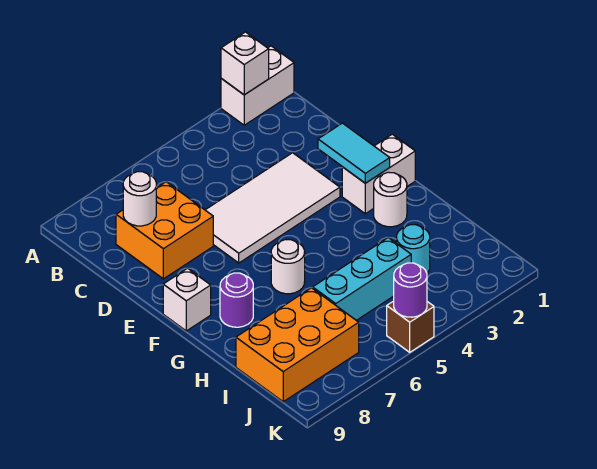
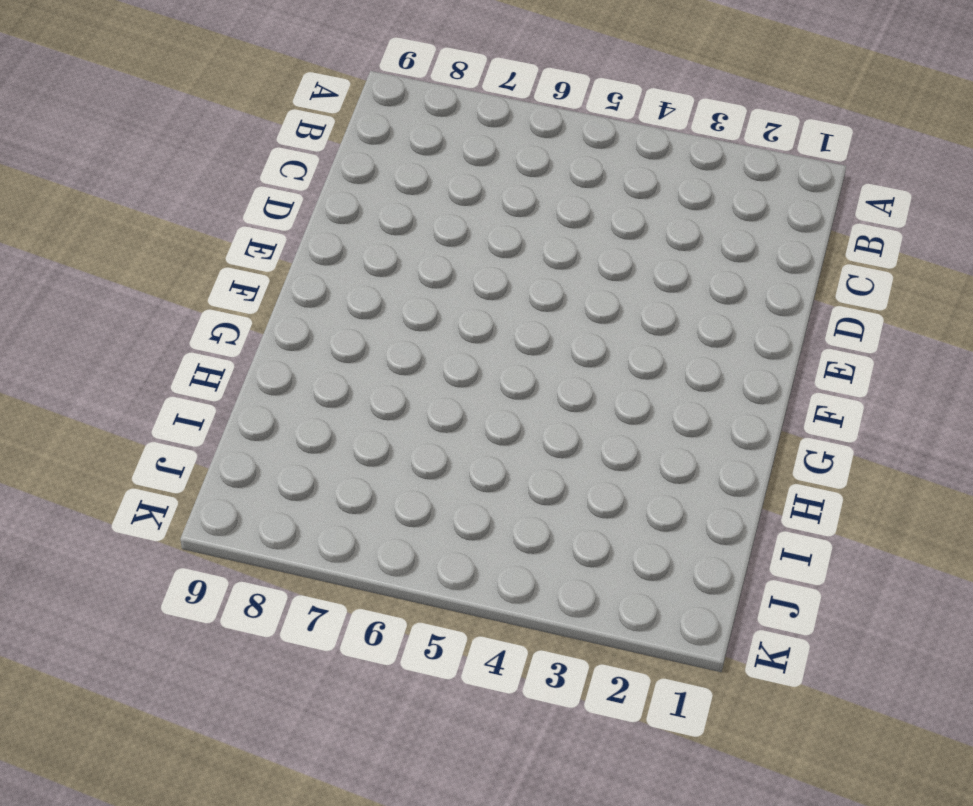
none -> white 1x2 brick [221,46,294,125]
none -> orange 2x2 brick [116,182,213,279]
none -> white 2x4 tile [206,153,340,263]

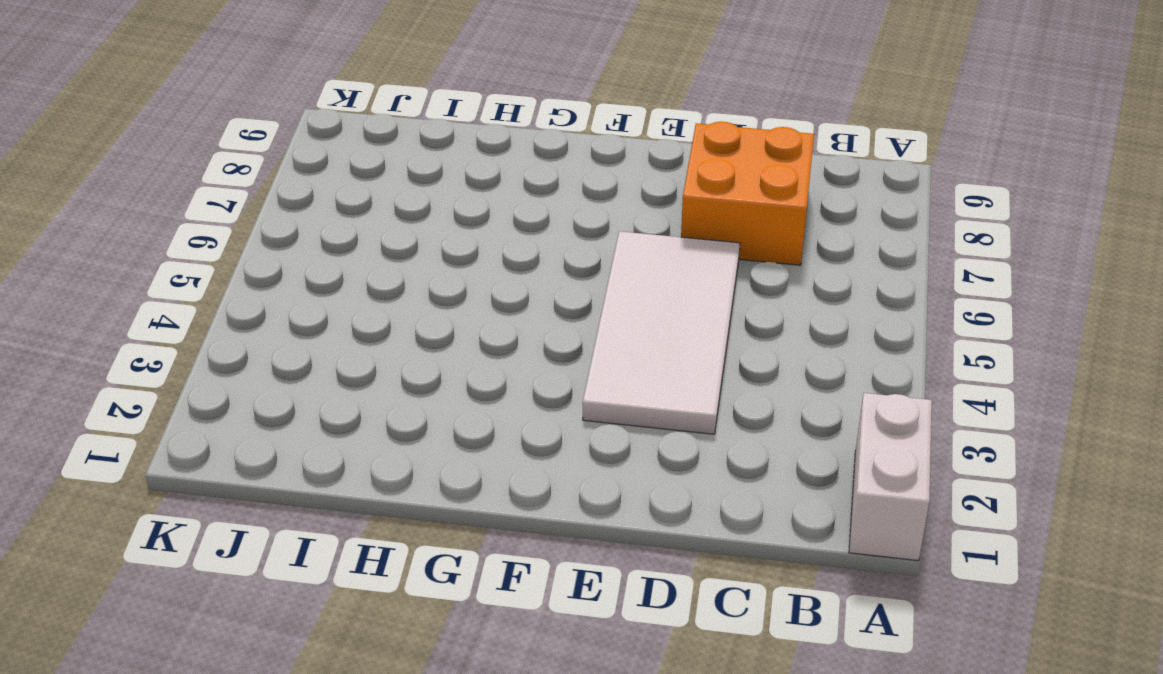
none -> white 1x2 brick [342,134,415,214]
none -> white 1x1 brick [163,268,211,331]
none -> white 1x1 round brick [374,172,407,227]

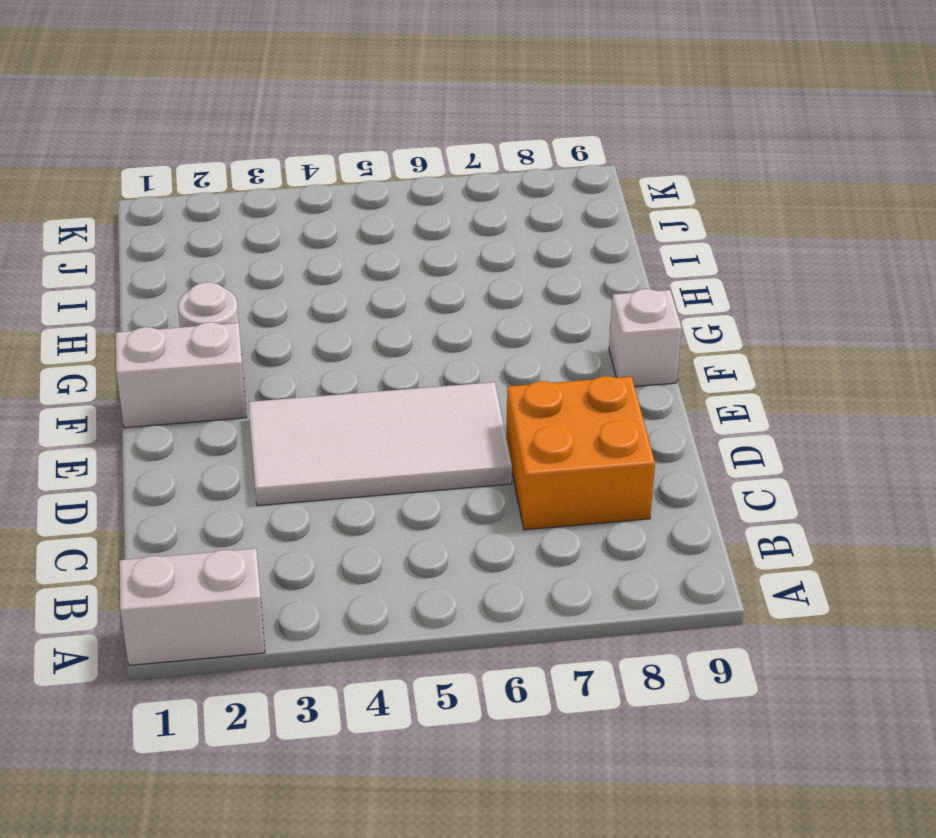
none -> white 1x1 round brick [271,239,305,294]
none -> purple 1x1 round brick [220,273,253,327]
none -> cyan 1x1 round brick [396,225,430,273]

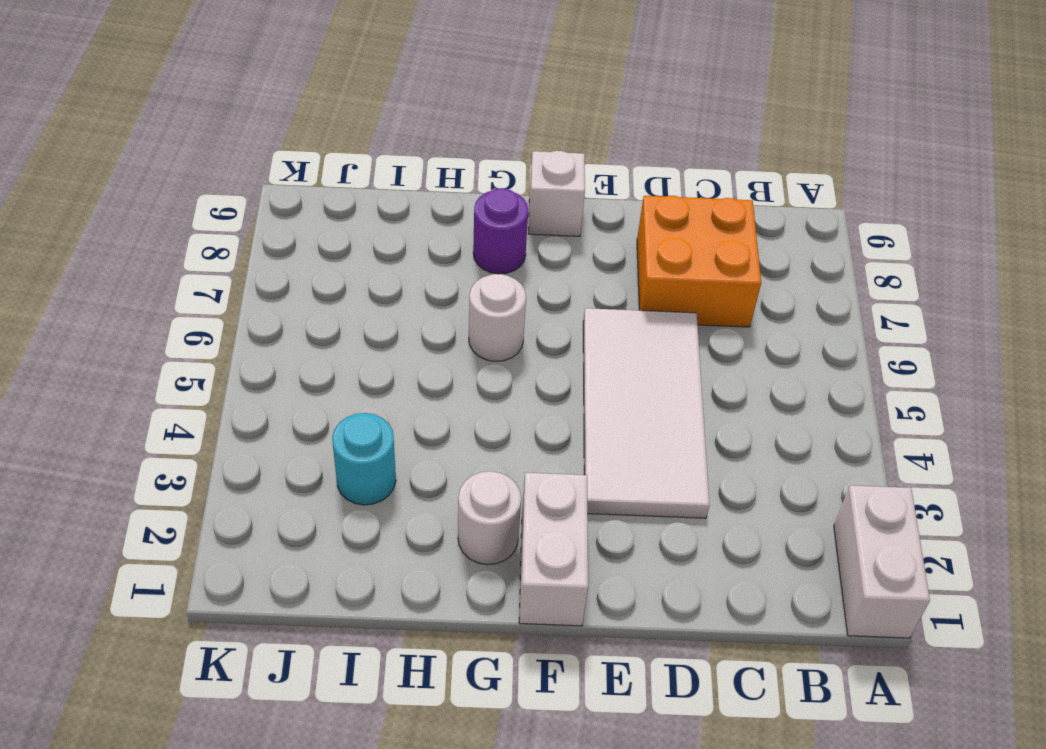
none -> cyan 1x3 brick [313,238,411,320]
none -> orange 2x3 brick [236,288,359,402]
none -> brown 1x1 brick [387,301,434,352]

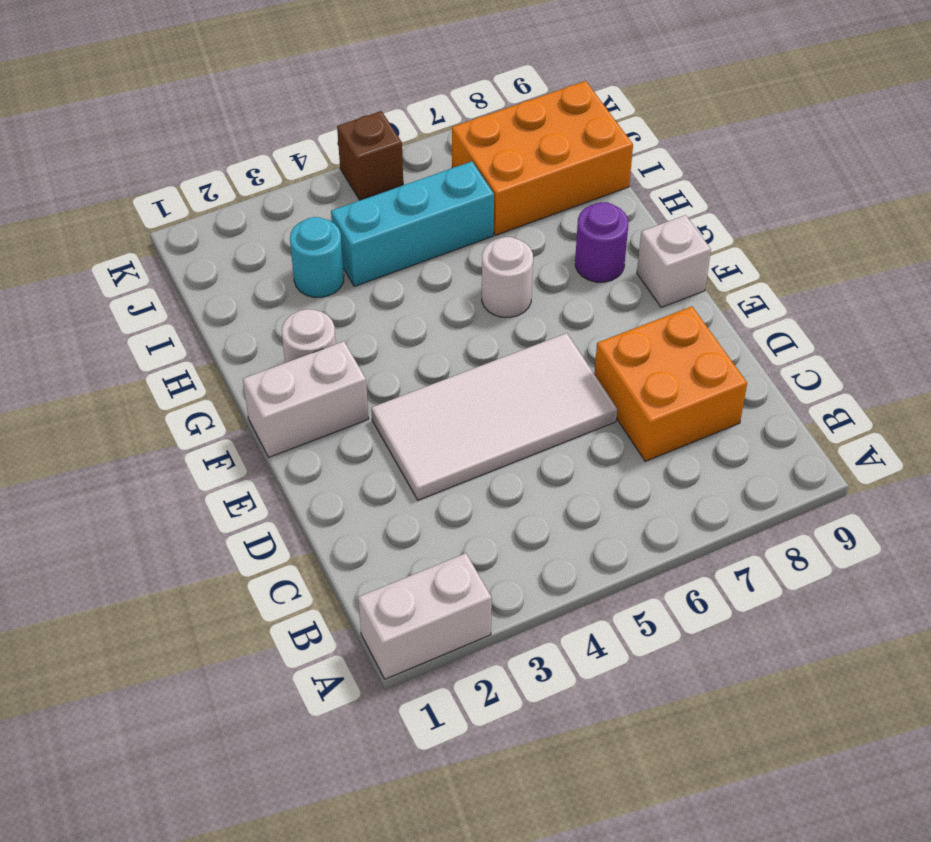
none -> white 1x1 brick [221,32,269,95]
none -> white 1x1 round brick [123,172,156,226]
none -> cyan 1x2 tile [318,123,390,183]

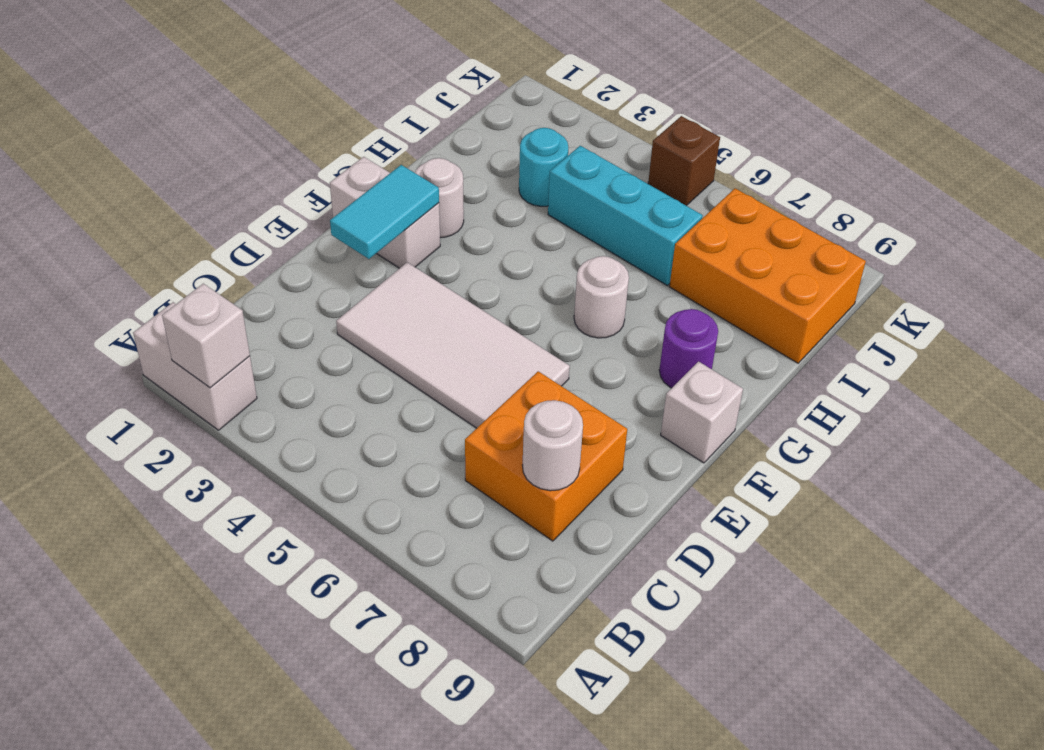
none -> purple 1x1 round brick [394,263,427,317]

